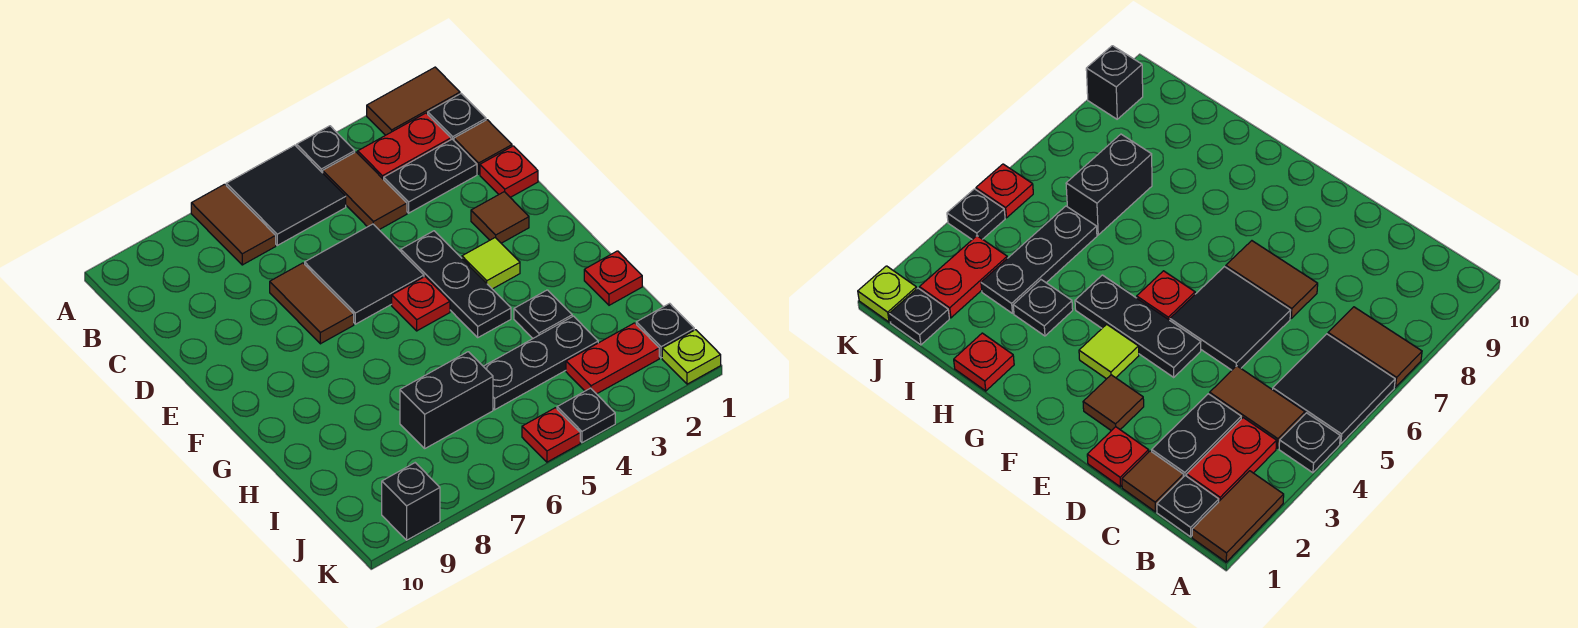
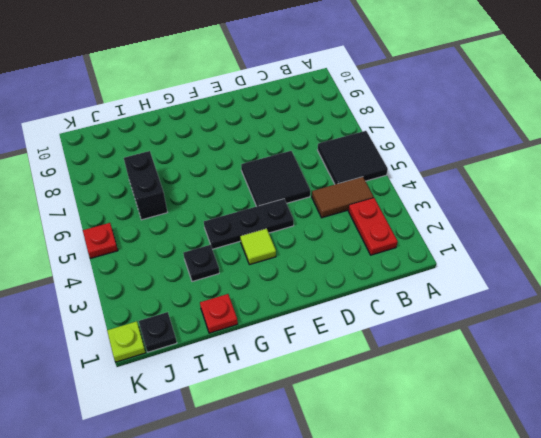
none -> brown 1x2 tile [367,67,460,135]
none -> black 1x1 plate [297,126,355,173]
none -> brown 1x2 tile [191,184,276,265]

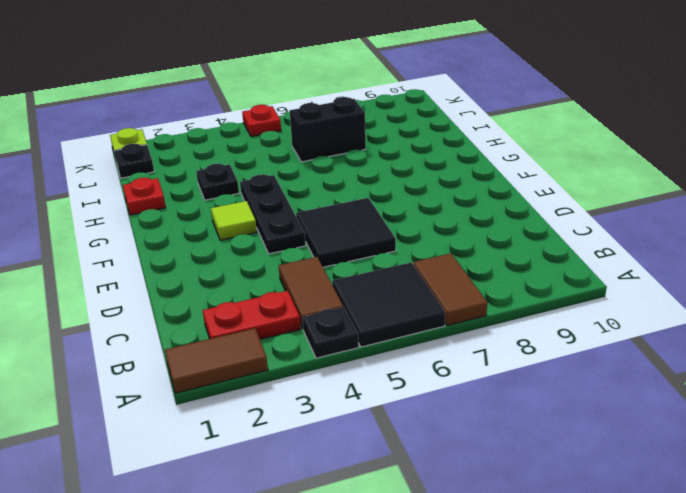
none -> black 1x1 plate [428,94,486,140]
none -> brown 1x1 tile [454,120,512,174]
none -> black 1x2 plate [384,139,477,213]

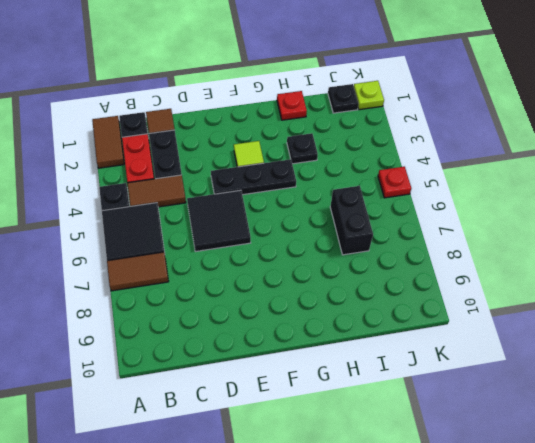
none -> red 1x1 plate [480,146,538,197]
none -> brown 1x2 tile [270,263,354,344]
none -> brown 1x1 tile [471,192,529,243]

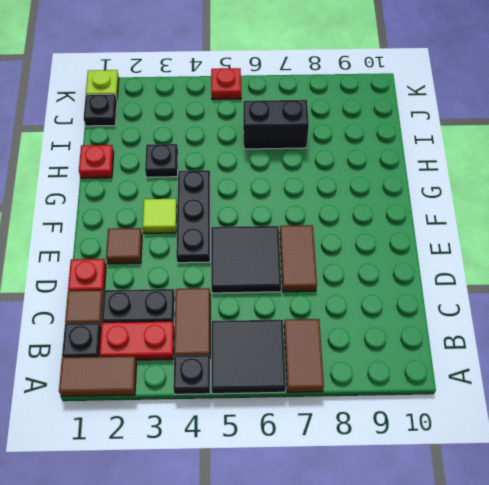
none -> red 1x1 plate [392,277,450,331]
none -> black 1x3 plate [483,316,598,410]
none -> red 1x2 plate [566,323,659,394]

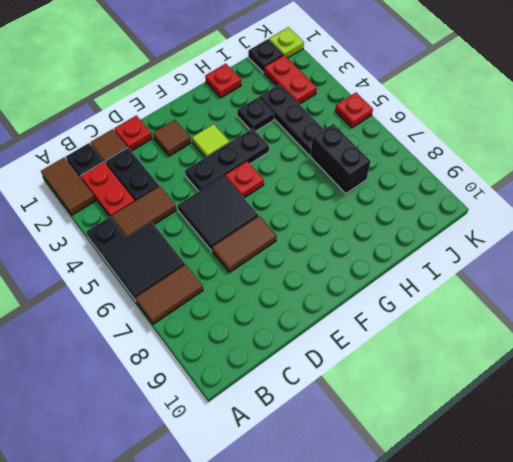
none -> black 1x1 plate [557,388,615,443]
none -> black 1x1 brick [382,463,440,540]

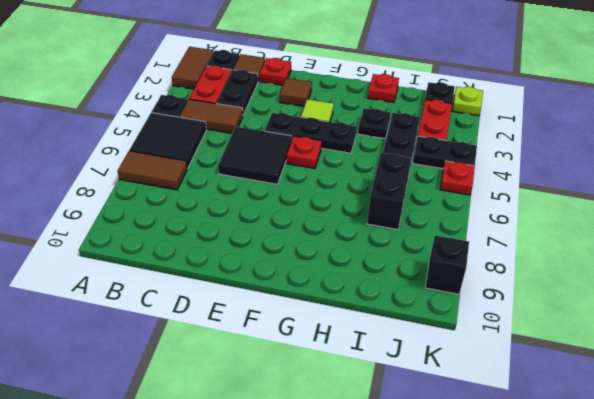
black 1x2 plate [413,136,477,169] -> black 1x1 plate [557,388,615,443]
none -> brown 1x2 tile [270,263,354,344]

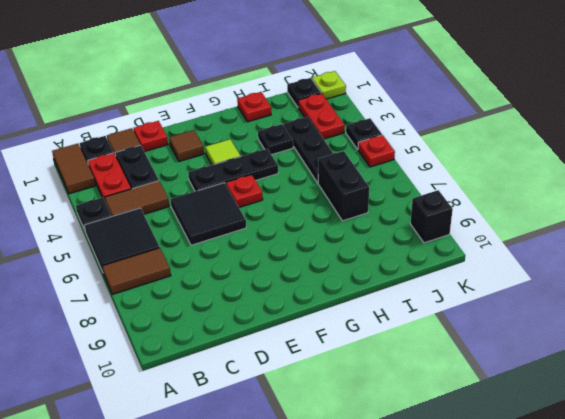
none -> brown 1x2 tile [270,263,354,344]

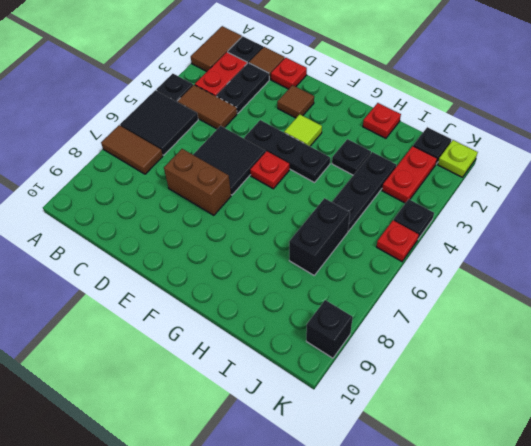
brown 1x2 brick [164,149,231,215] -> brown 1x2 tile [270,263,354,344]

